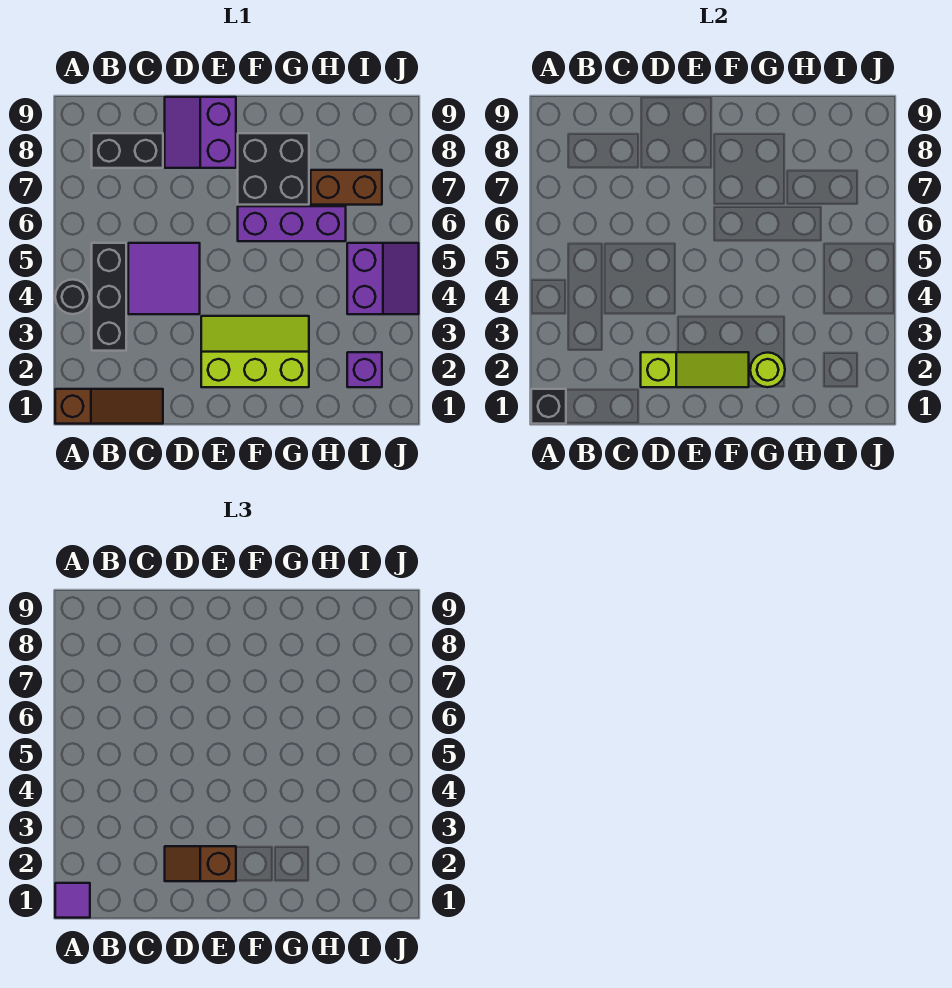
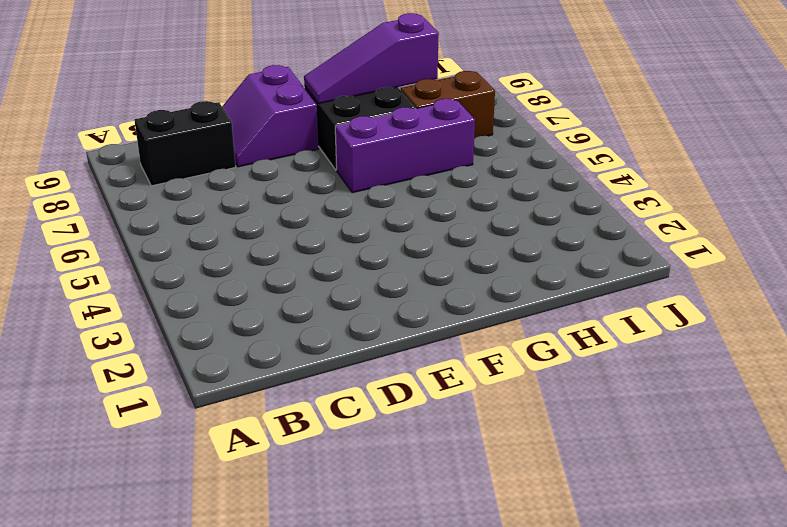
purple 1x3 slope [304,13,439,103] -> none
none -> brown 1x3 slope [55,389,163,424]
none -> black 1x1 round brick [55,279,90,314]
none -> black 1x3 brick [92,243,126,351]

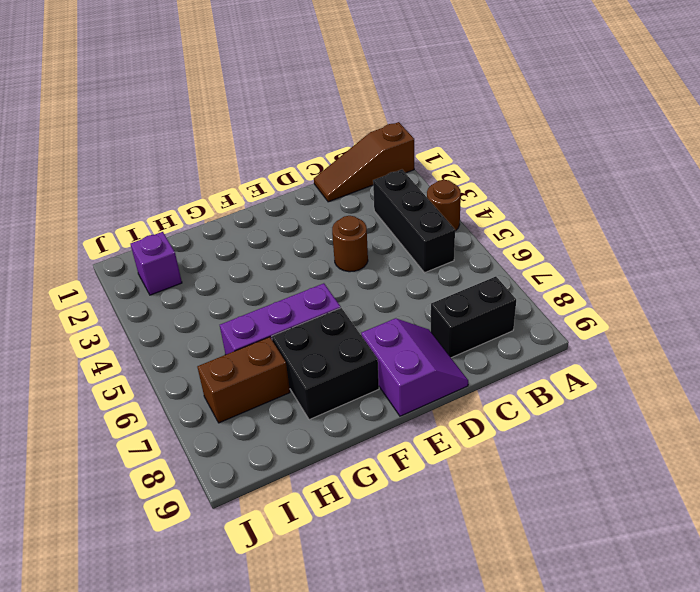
brown 1x1 round brick [427,180,461,231] -> black 1x1 round brick [55,279,90,314]
brown 1x1 round brick [332,216,368,272] -> purple 2x2 tile [128,243,200,314]
none -> lime 2x3 slope [201,316,309,387]
none -> purple 2x2 slope [347,243,419,314]
none -> black 1x1 brick [531,389,566,424]

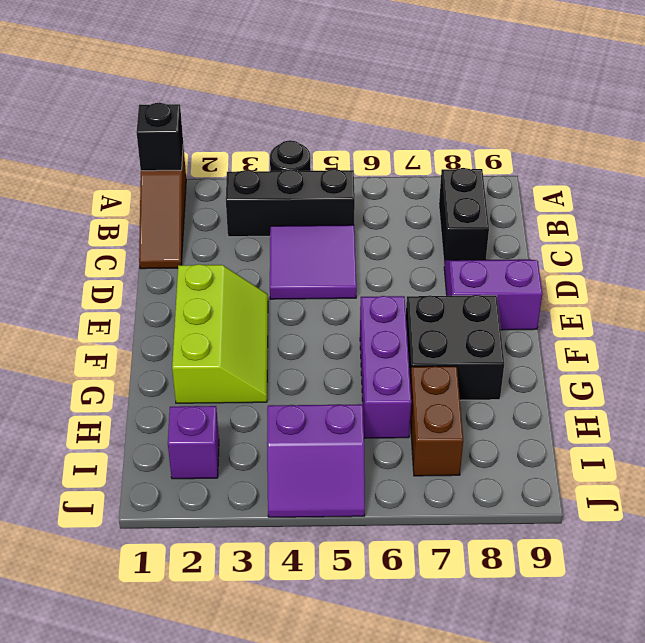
none -> lime 1x3 slope [641,352,749,387]
none -> lime 1x1 round brick [750,353,785,387]
none -> purple 1x1 tile [55,883,90,918]

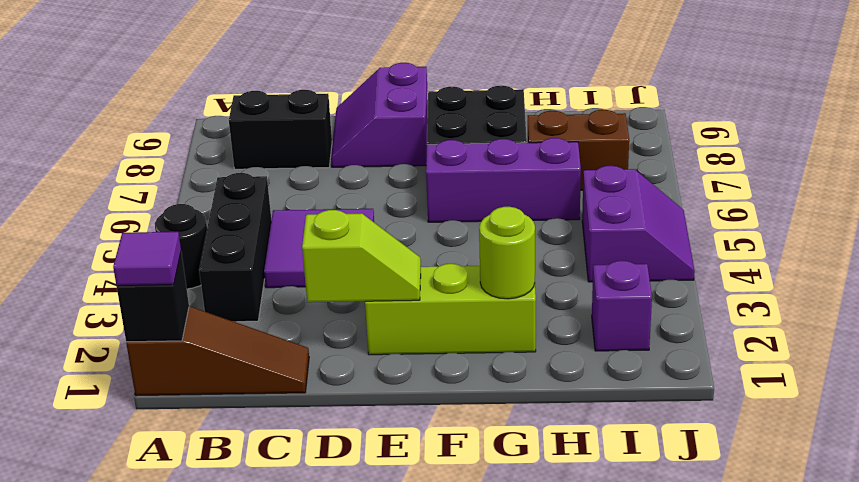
lime 1x2 slope [302,210,421,302] -> lime 1x3 slope [641,352,749,387]
none -> brown 1x2 slope [165,846,236,881]

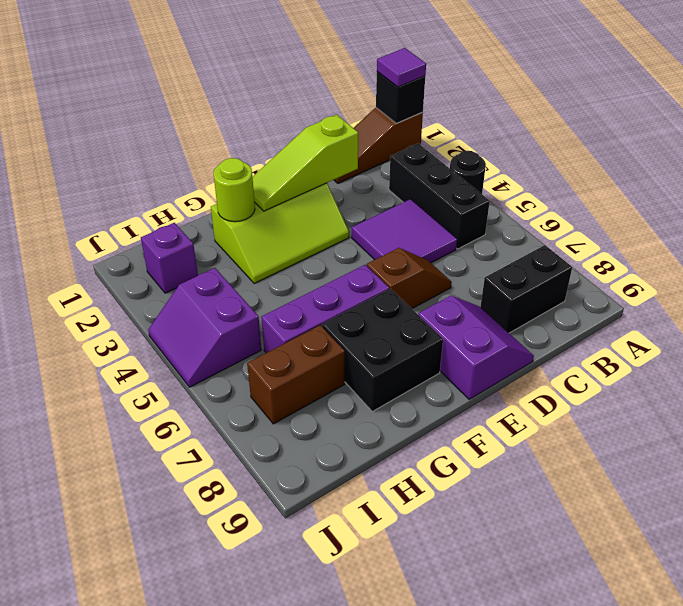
brown 1x2 slope [367,248,452,309] -> brown 1x2 slope moved to [165,846,236,881]

